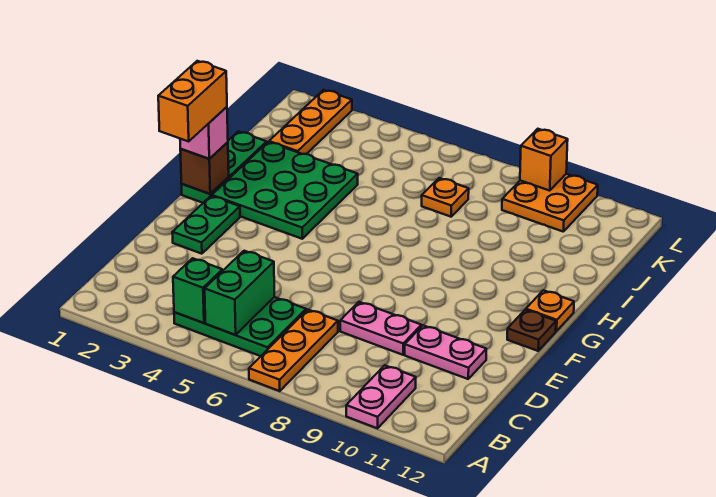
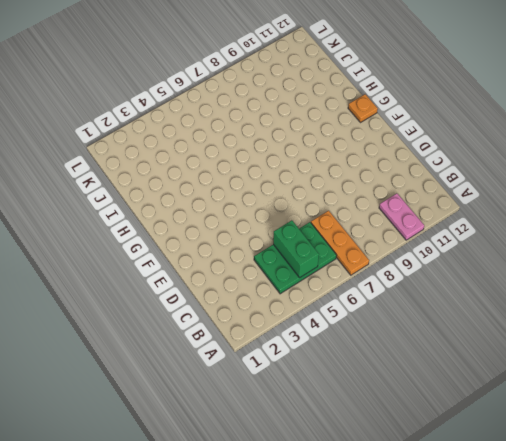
none -> pink 1x2 plate [340,302,421,355]
none -> pink 1x2 plate [405,325,486,379]
none -> green 1x2 plate [172,196,240,254]

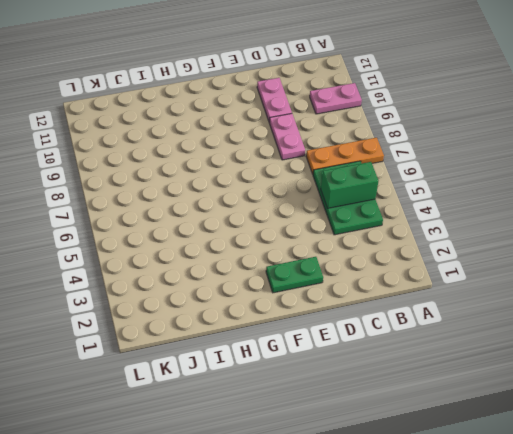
none -> brown 1x1 plate [507,310,556,351]
none -> green 1x3 plate [181,131,267,203]
none -> green 3x3 plate [212,142,358,239]

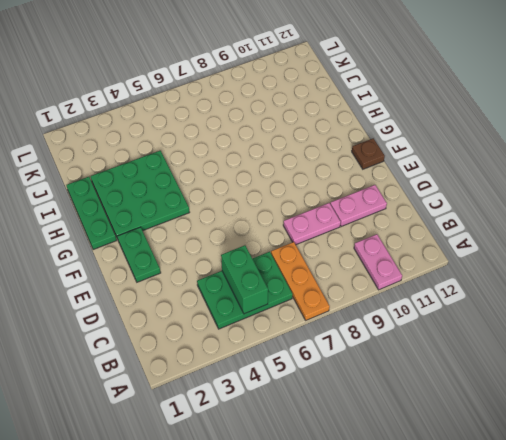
none -> orange 1x1 plate [526,290,574,331]
none -> orange 1x3 plate [269,90,352,154]
none -> orange 1x1 plate [422,178,469,217]

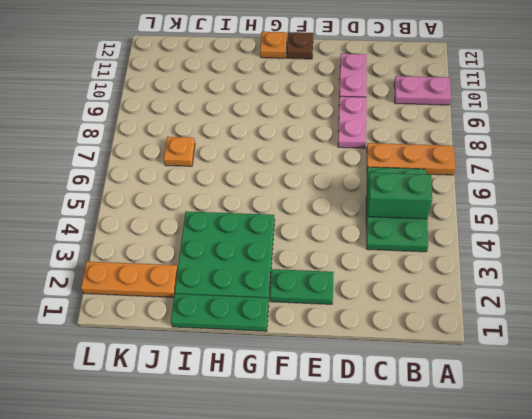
none -> orange 2x2 plate [502,174,598,232]
none -> green 1x1 brick [173,258,222,323]
none -> brown 1x1 brick [180,142,229,194]

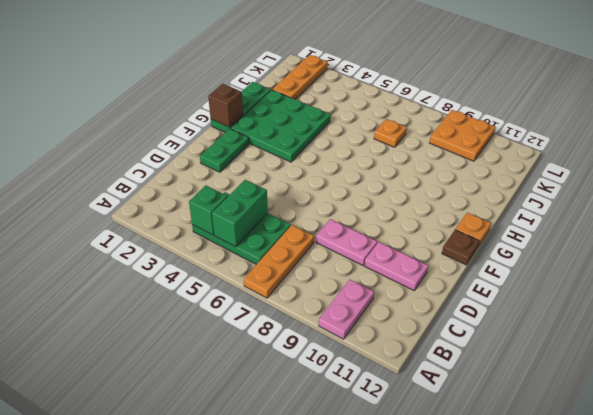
none -> orange 1x1 brick [520,129,568,191]
none -> pink 1x1 brick [180,107,228,159]
none -> orange 1x2 brick [158,61,227,141]

